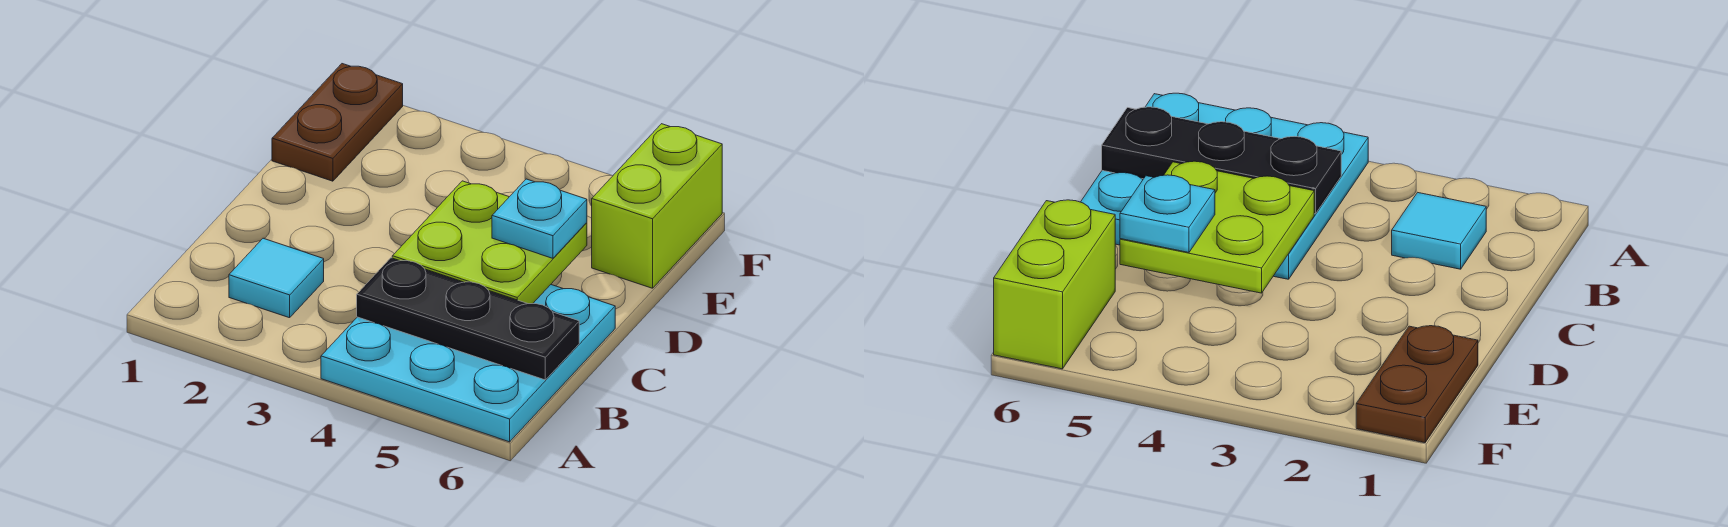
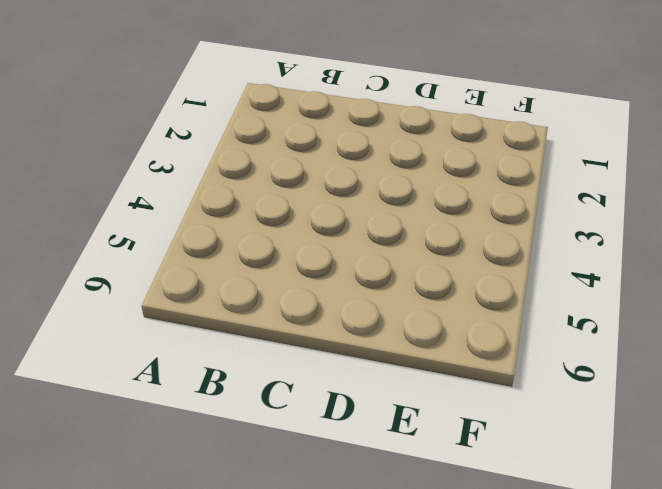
none -> cyan 3x3 plate [321,285,615,442]
none -> cyan 1x1 tile [229,238,324,318]

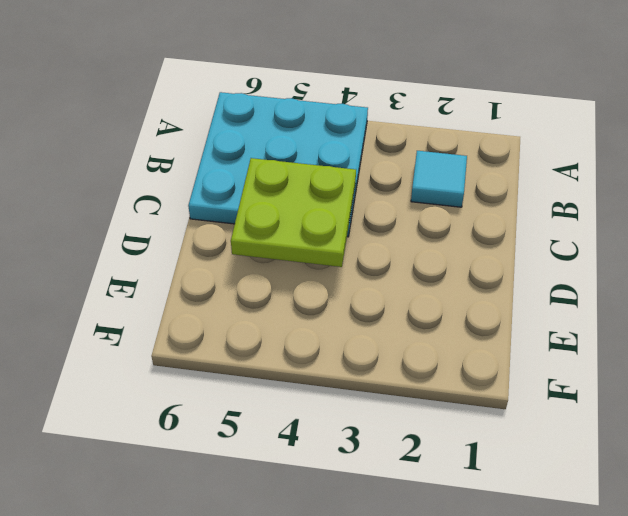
none -> brown 1x2 plate [272,64,403,181]
none -> lime 1x2 brick [592,124,722,288]

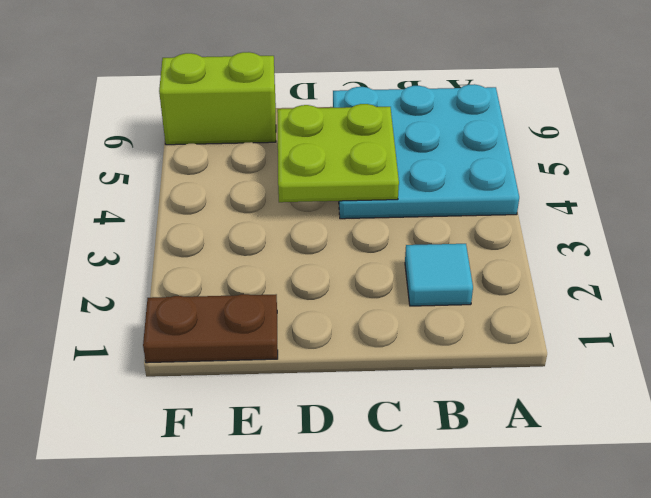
none -> black 1x3 plate [357,258,579,380]
none -> cyan 1x1 plate [492,179,587,258]

